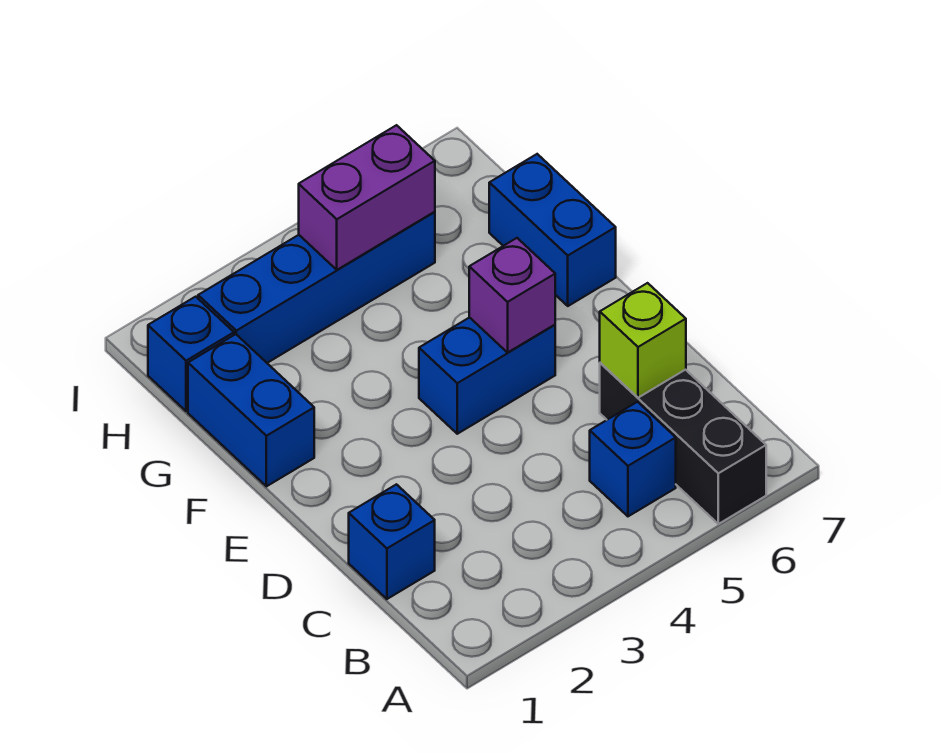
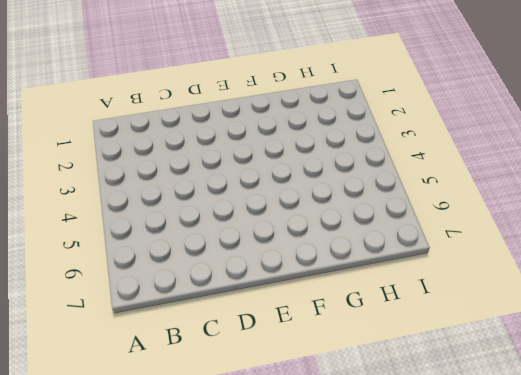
none -> black 1x3 brick [600,363,766,524]
none -> blue 1x1 brick [590,402,676,516]

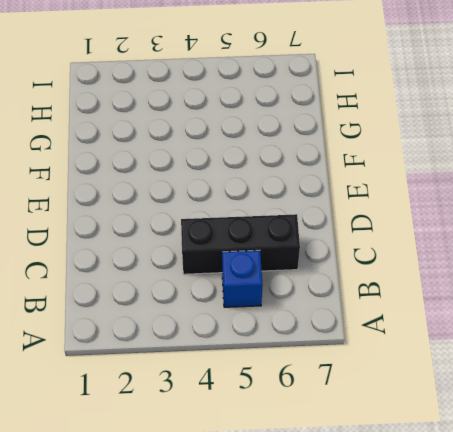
black 1x3 brick [181,214,300,274] -> black 1x3 brick turned to [600,363,766,524]
none -> blue 1x1 brick [349,484,435,599]
none -> blue 1x2 brick [419,317,555,434]

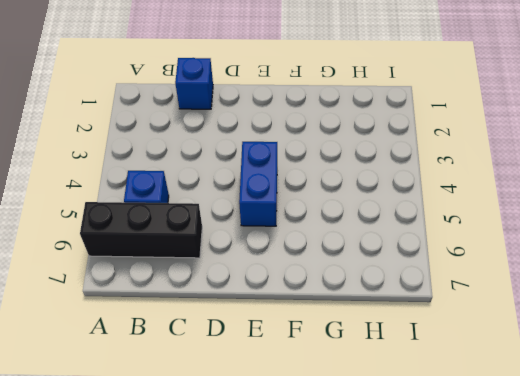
none -> blue 1x2 brick [188,334,314,486]
none -> blue 1x2 brick [489,154,616,306]

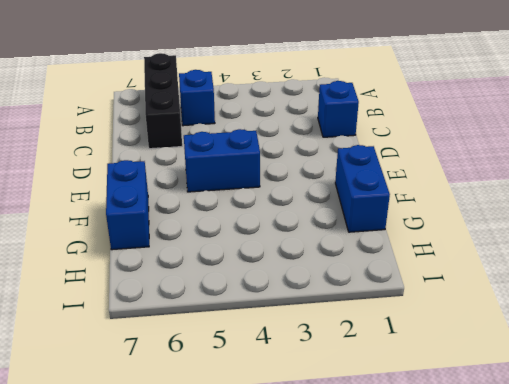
none -> blue 1x1 brick [148,297,234,411]
none -> blue 1x4 brick [198,212,435,363]

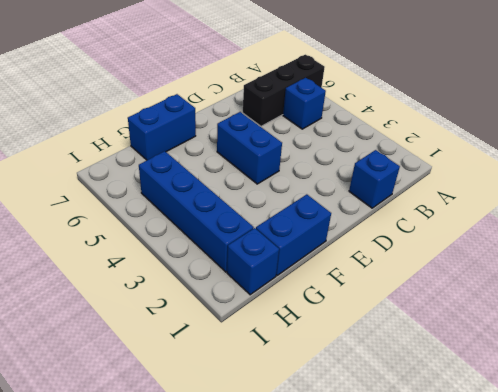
none -> lime 1x1 brick [600,283,686,398]
none -> purple 1x1 brick [469,238,555,352]

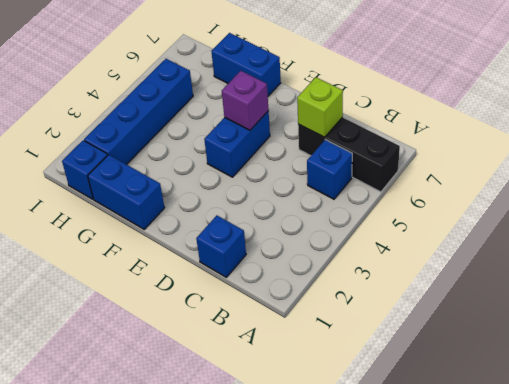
none -> purple 1x2 brick [299,125,435,270]

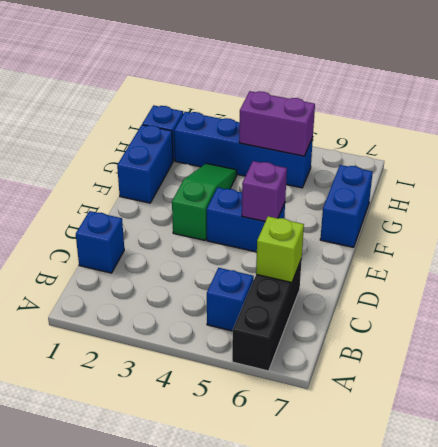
green 1x3 slope [172,163,237,240] -> none

